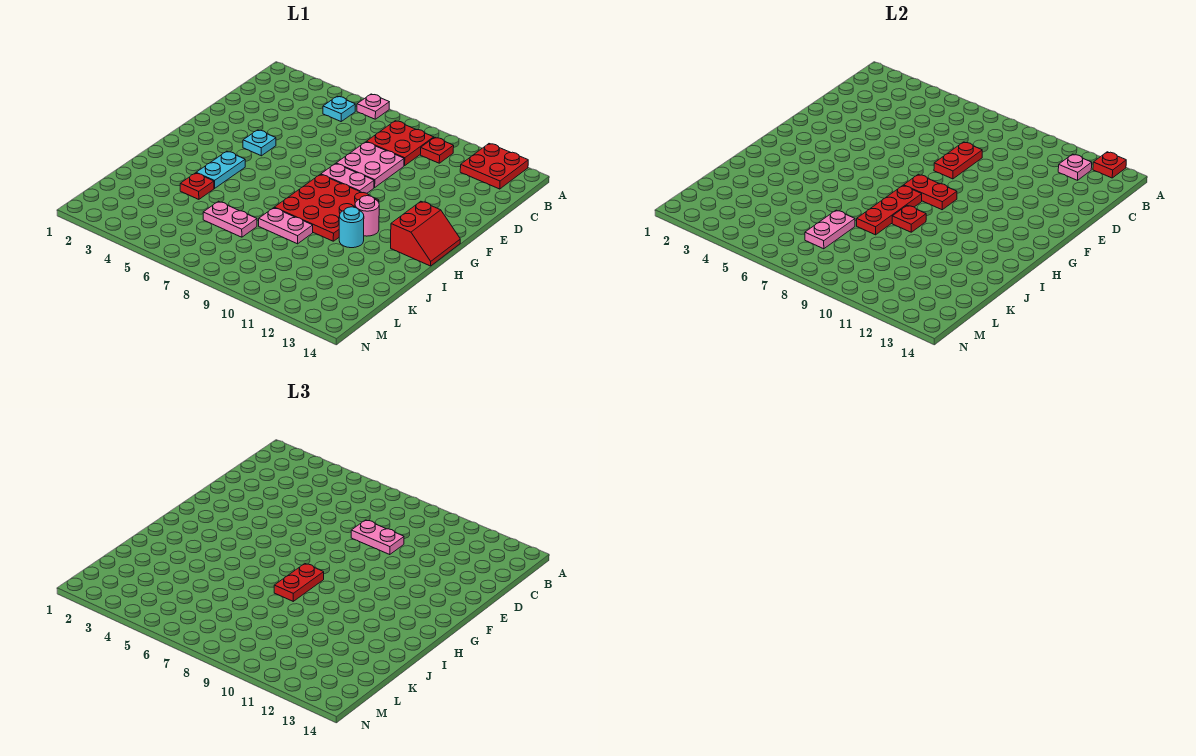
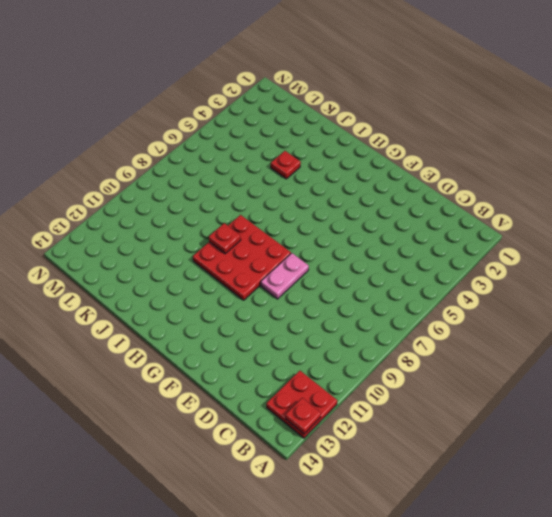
none -> pink 1x1 plate [357,94,389,119]
none -> cyan 1x1 plate [323,96,355,121]
none -> red 2x2 plate [367,121,434,166]

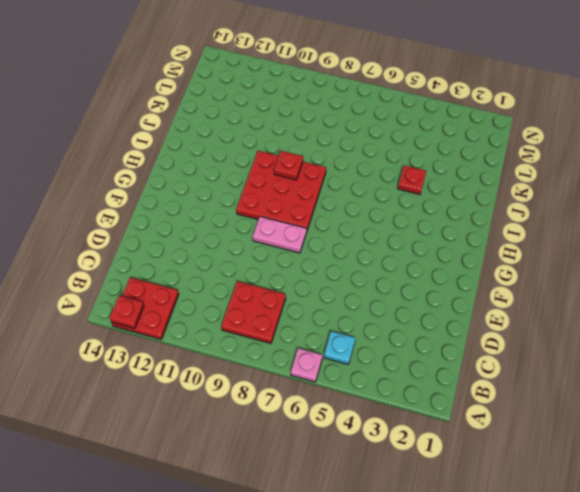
none -> red 1x1 plate [420,137,454,163]
none -> pink 2x2 plate [336,142,404,187]
none -> cyan 1x1 plate [243,130,276,156]

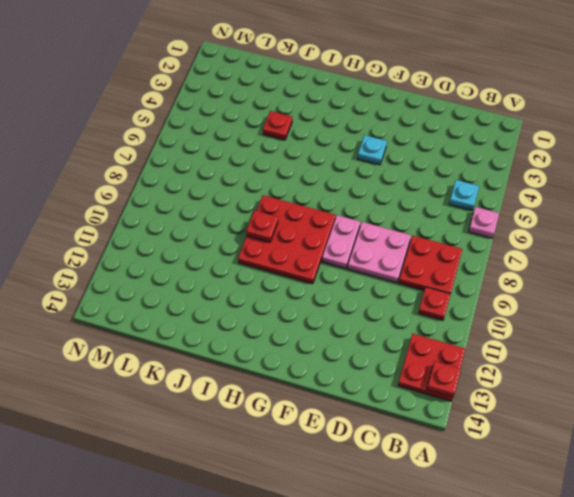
none -> red 2x2 slope [391,201,460,266]
none -> cyan 1x2 plate [196,151,245,188]
none -> pink 1x1 round brick [355,196,379,236]

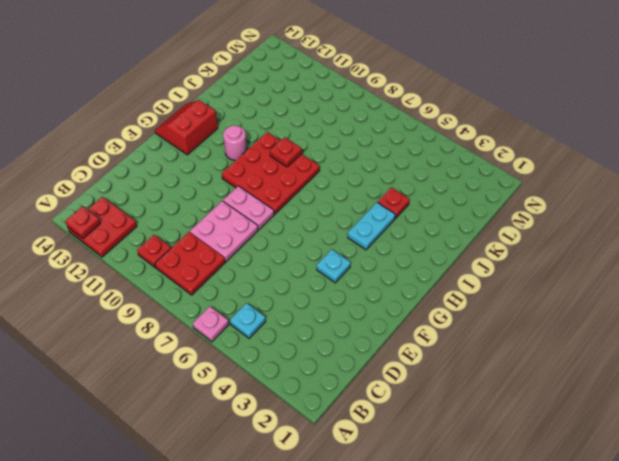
none -> cyan 1x1 round brick [339,207,364,248]
none -> pink 1x2 plate [259,208,313,244]
none -> pink 1x2 plate [203,201,257,237]

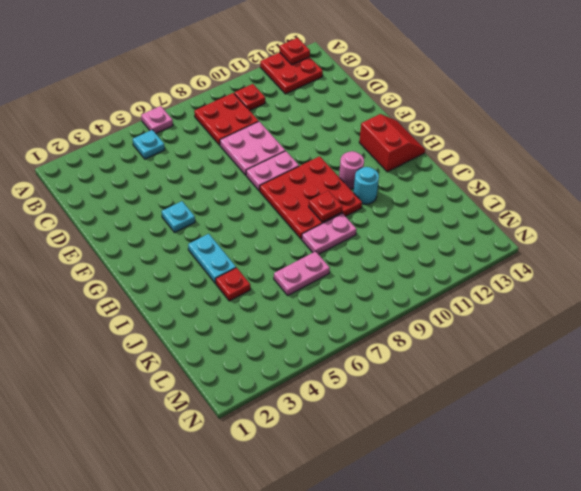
none -> pink 1x1 plate [1058,154,1092,180]
none -> red 1x2 plate [934,142,982,179]
none -> red 1x2 plate [904,174,957,210]

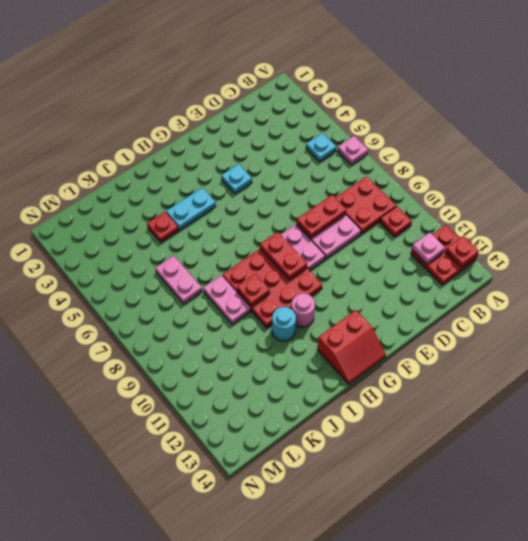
none -> red 1x3 plate [857,186,922,235]
none -> pink 1x2 plate [805,210,855,249]
none -> pink 1x2 plate [351,520,404,554]

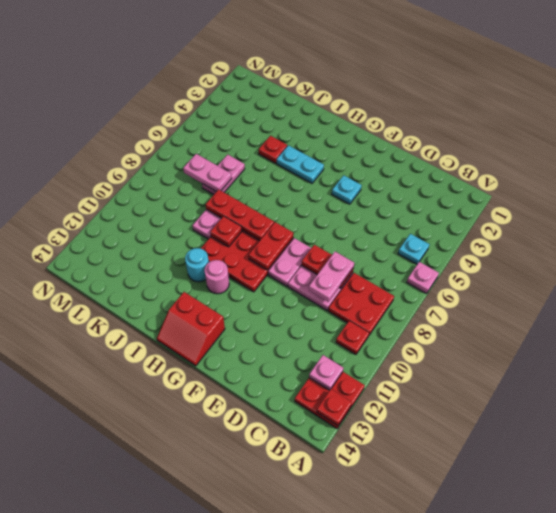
none -> red 1x2 plate [274,564,324,601]

